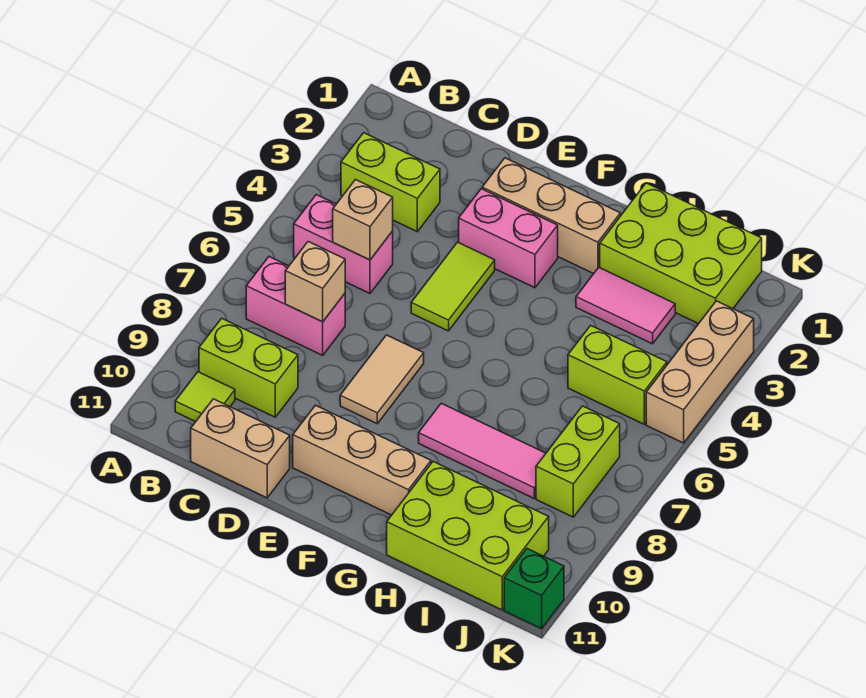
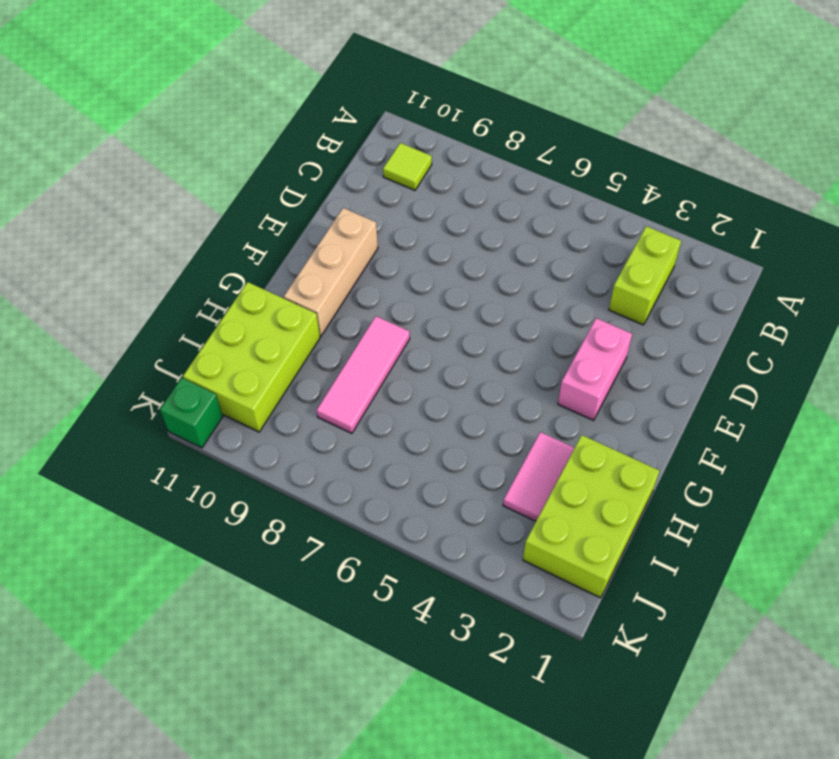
none -> pink 1x2 brick [294,195,393,293]
none -> pink 1x2 brick [246,257,345,355]
none -> lime 1x2 brick [199,318,298,417]

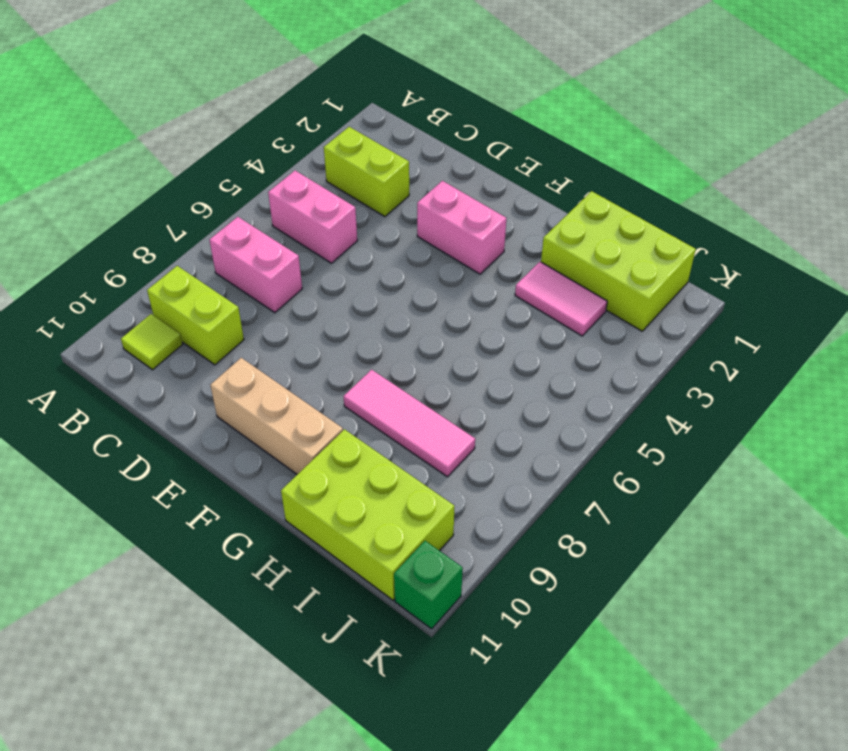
none -> tan 1x2 brick [191,399,290,498]
none -> tan 1x3 brick [482,158,620,274]
none -> lime 1x2 tile [411,242,495,331]

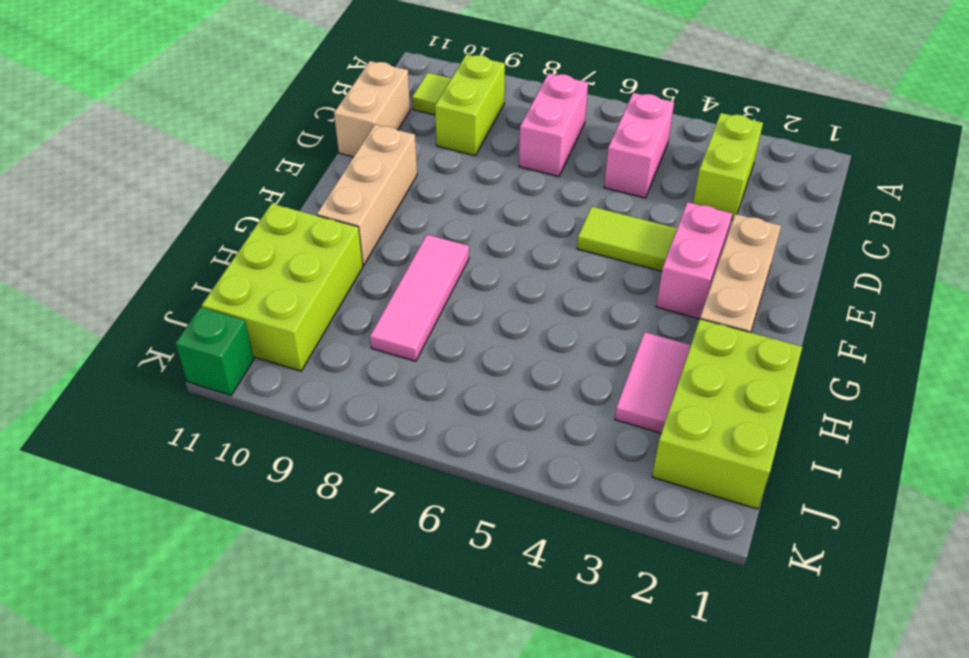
none -> tan 1x2 tile [340,335,424,424]
none -> lime 1x2 brick [568,325,667,424]
none -> lime 1x2 brick [536,406,620,517]

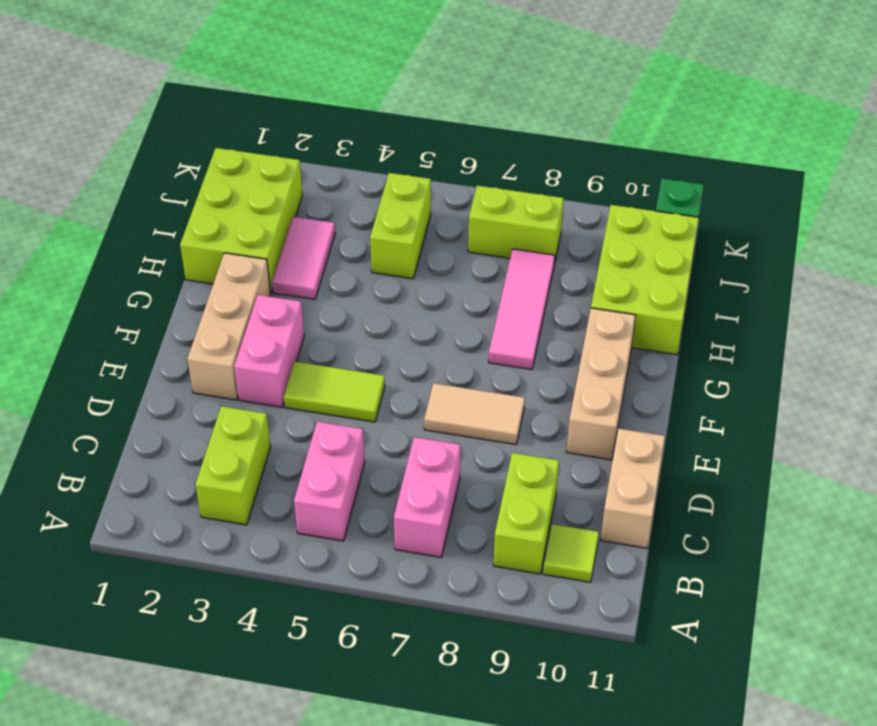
none -> tan 1x3 brick [646,301,754,443]
none -> tan 1x1 brick [333,180,393,260]
none -> tan 1x1 brick [285,242,345,322]

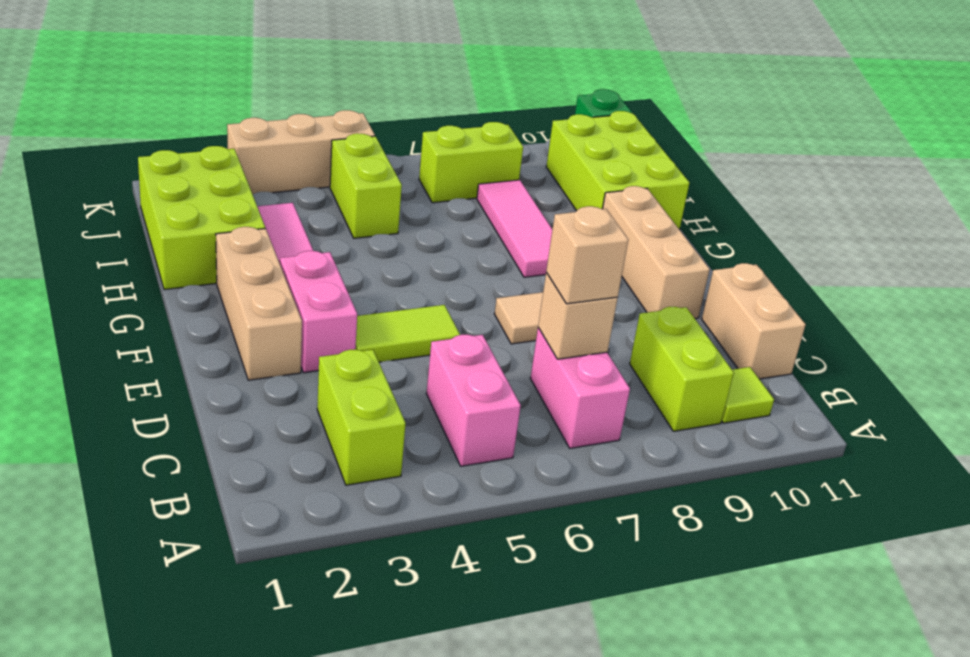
tan 1x1 brick [546,206,628,304] -> tan 1x1 brick moved to [333,180,393,260]

